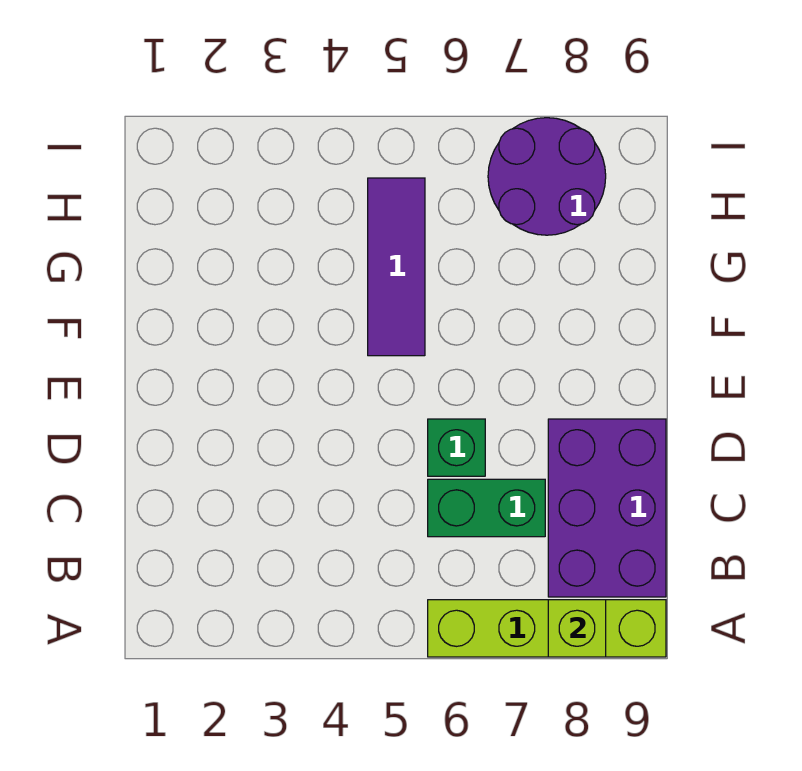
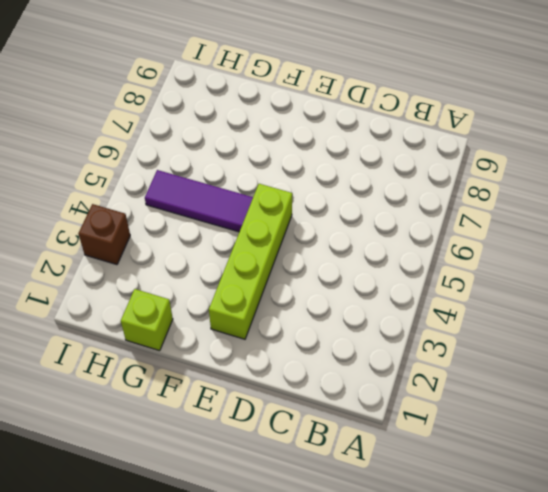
lime 1x4 brick [209,184,292,339] -> lime 1x4 brick moved to [428,600,666,657]
lime 1x1 brick [121,289,173,351] -> lime 1x1 brick moved to [548,600,606,657]
brown 1x1 brick [78,204,130,265] -> none
none -> purple 2x3 brick [548,419,666,597]
none -> green 1x2 brick [428,479,545,537]

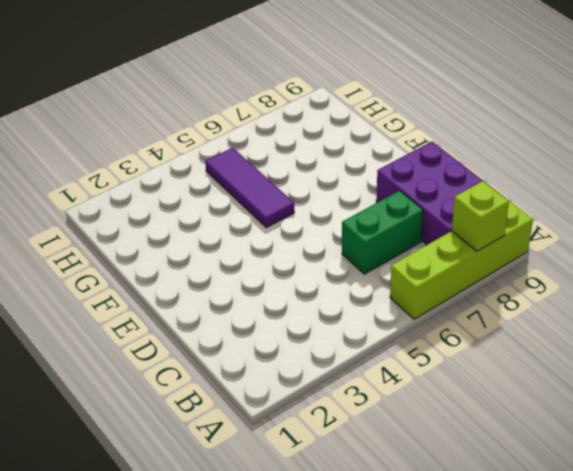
none -> green 1x1 brick [428,419,485,476]
none -> purple 2x2 round brick [488,118,606,235]

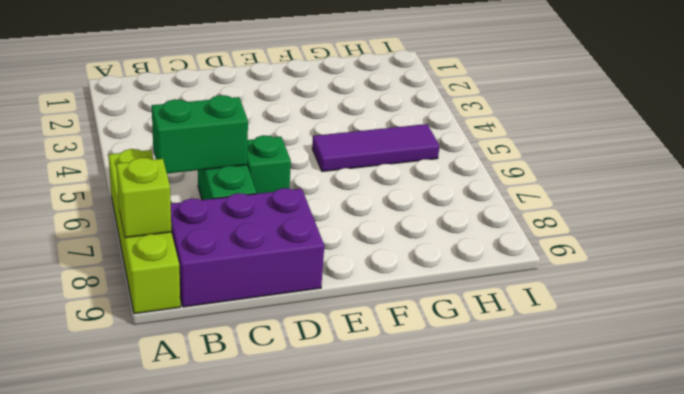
green 1x2 brick [152,95,248,173] -> none
none -> purple 2x2 round brick [488,118,606,235]

